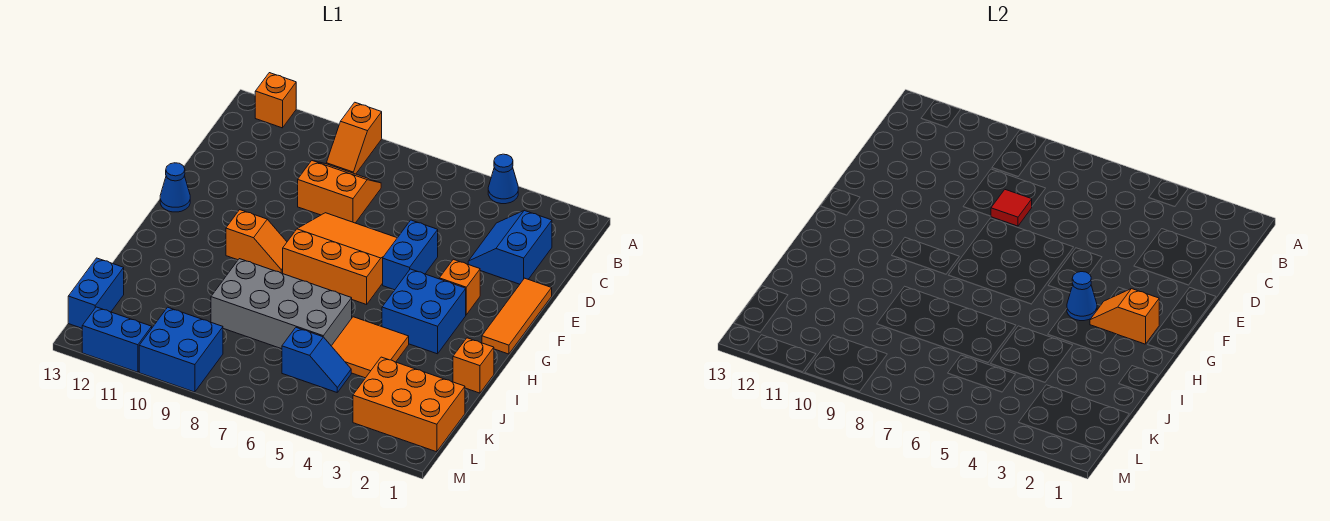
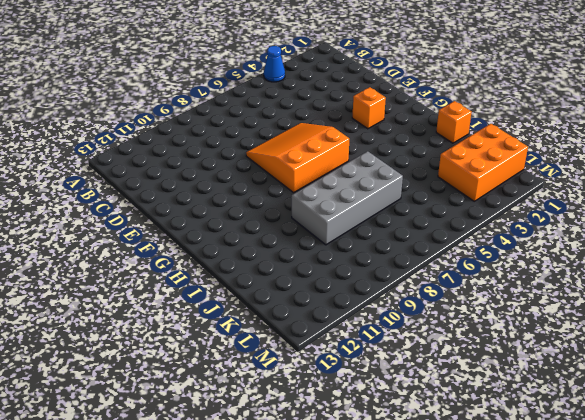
none -> orange 1x2 slope [326,102,382,174]
none -> orange 1x1 brick [255,73,296,128]
none -> blue 2x2 slope [468,210,552,284]

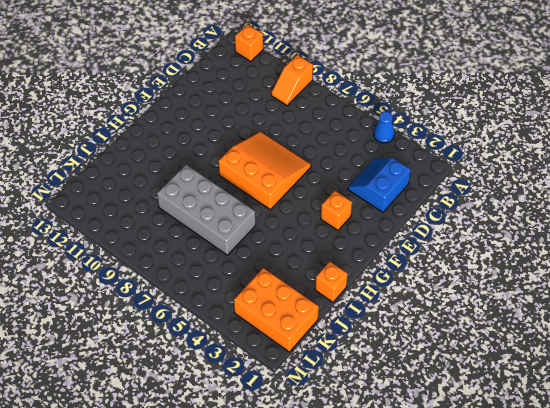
none -> orange 2x2 slope [298,161,381,223]
none -> orange 1x3 tile [482,278,552,354]
none -> blue 1x2 brick [383,220,438,290]

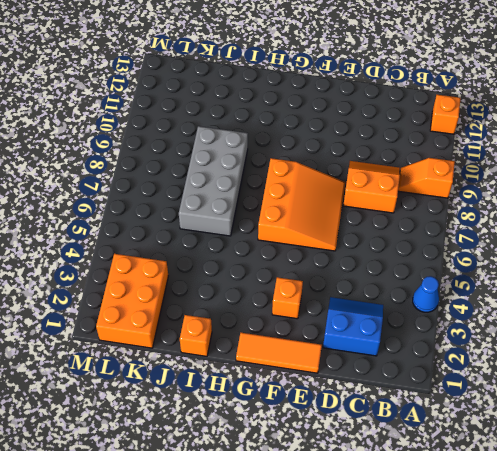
orange 2x2 slope [343,161,400,213] -> orange 2x2 slope turned to [298,161,381,223]
none -> blue 1x2 brick [383,220,438,290]
none -> blue 1x1 cone [160,163,190,212]
none -> blue 2x2 brick [382,269,466,354]

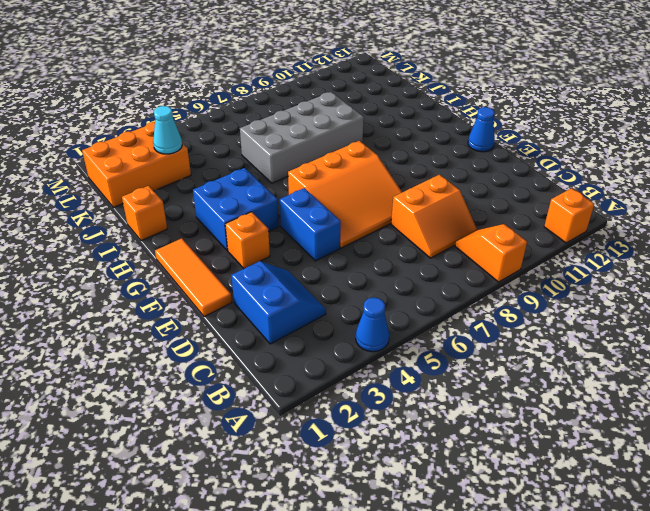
cyan 1x1 cone [153,106,182,154] -> none
none -> orange 1x2 slope [226,210,287,273]
none -> orange 2x2 tile [332,317,409,378]
none -> blue 1x2 slope [282,328,351,392]

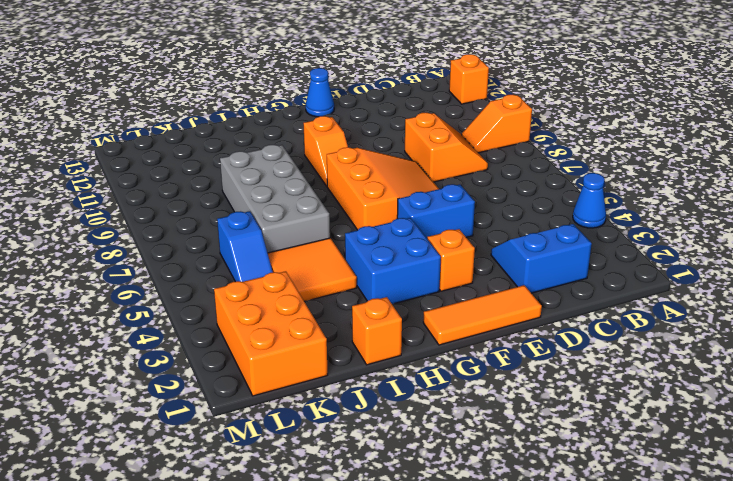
none -> blue 1x2 brick [68,258,124,328]
none -> blue 2x2 brick [139,307,223,392]
none -> blue 1x2 brick [82,307,152,372]

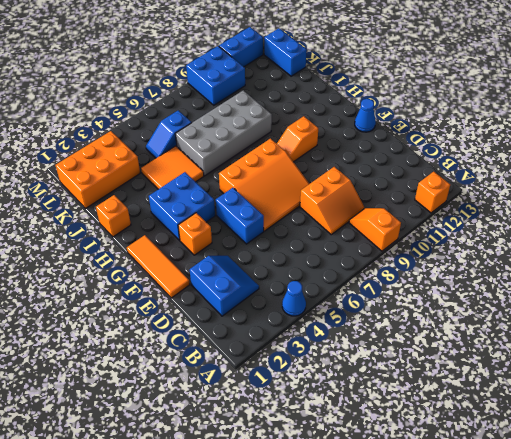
none -> red 1x1 tile [991,190,1032,226]
none -> orange 1x2 slope [1090,289,1159,344]
none -> blue 1x1 cone [1067,272,1097,321]

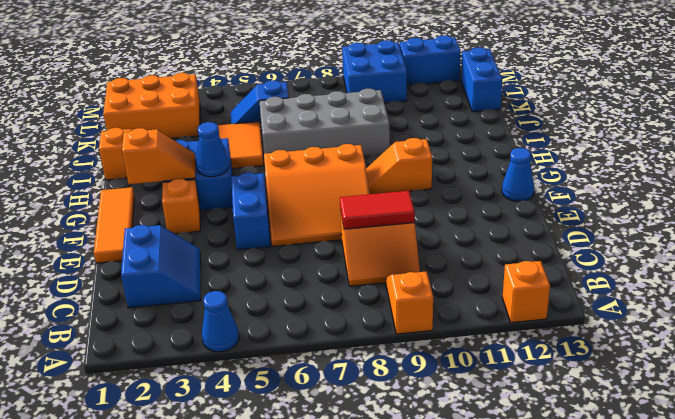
red 1x2 tile [340,191,415,229] -> red 1x1 tile [991,190,1032,226]

